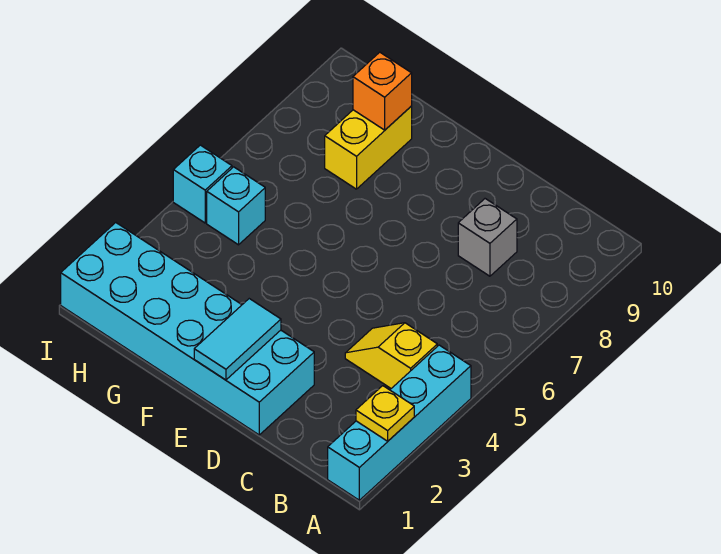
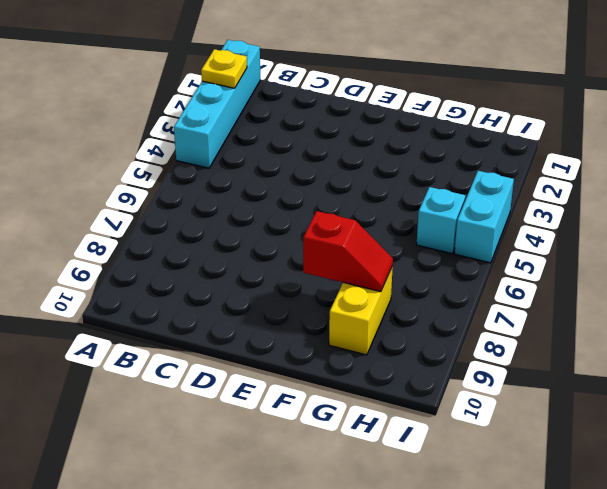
red 1x2 slope [303,211,393,292] -> none
cyan 1x2 brick [454,171,514,263] -> cyan 1x1 brick [173,145,232,223]
none -> yellow 1x2 slope [345,323,437,388]
none -> grey 1x1 brick [458,199,517,276]

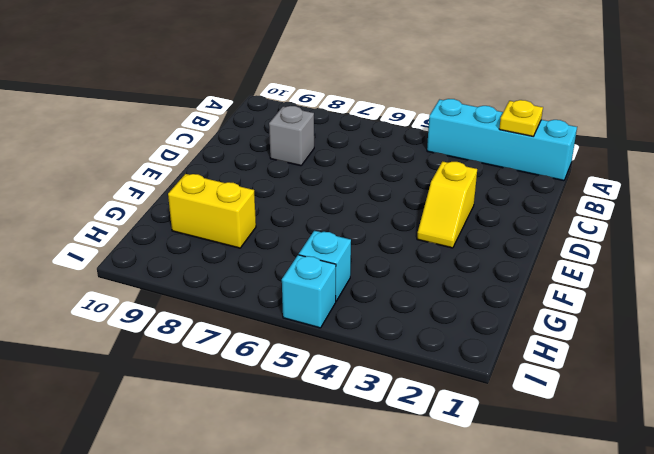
yellow 1x2 slope [417,161,477,248] -> yellow 1x2 slope moved to [345,323,437,388]
none -> cyan 2x6 brick [61,223,314,435]
none -> cyan 1x2 tile [194,299,281,380]

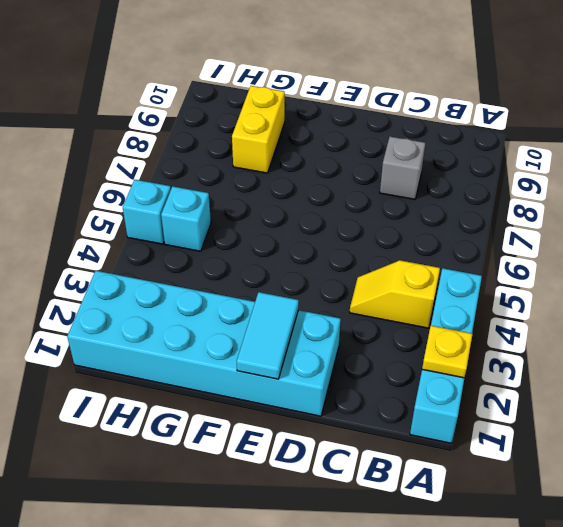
none -> orange 1x1 brick [353,52,412,130]

